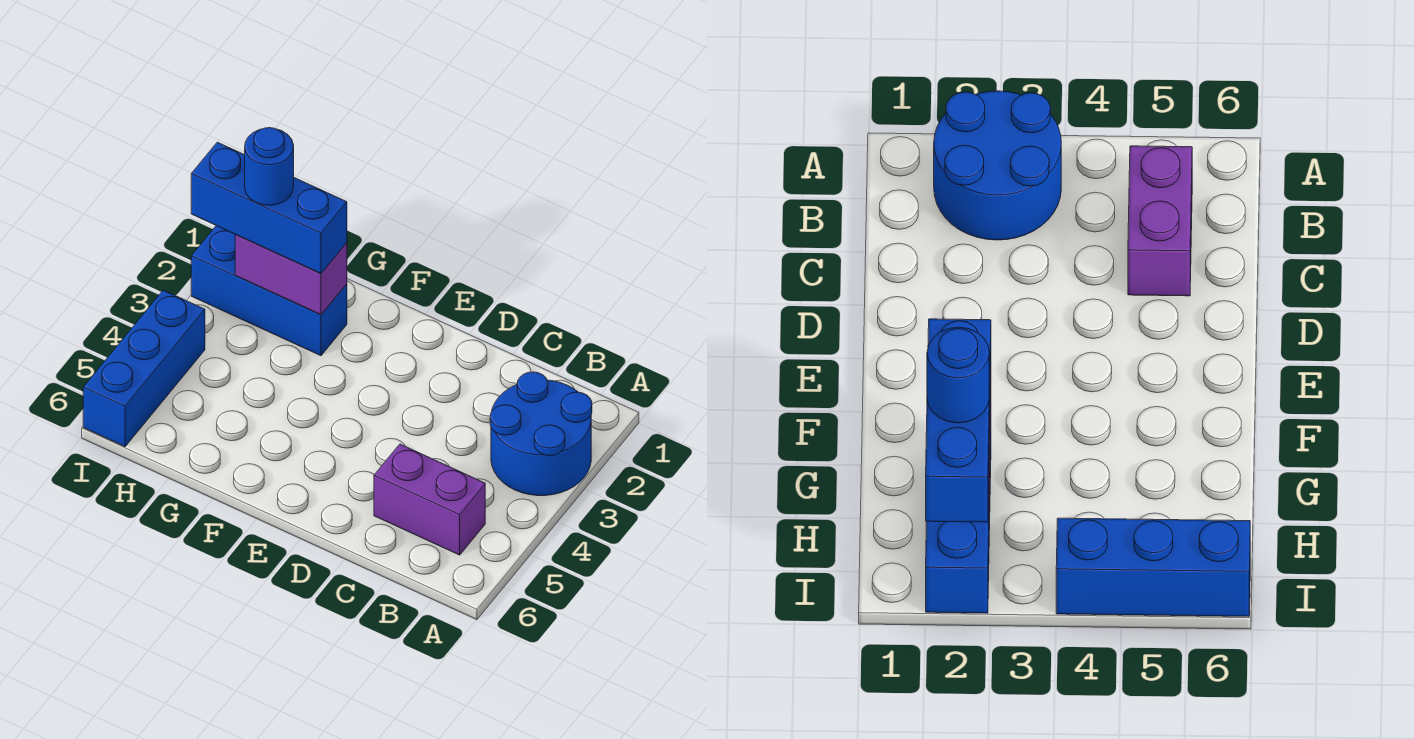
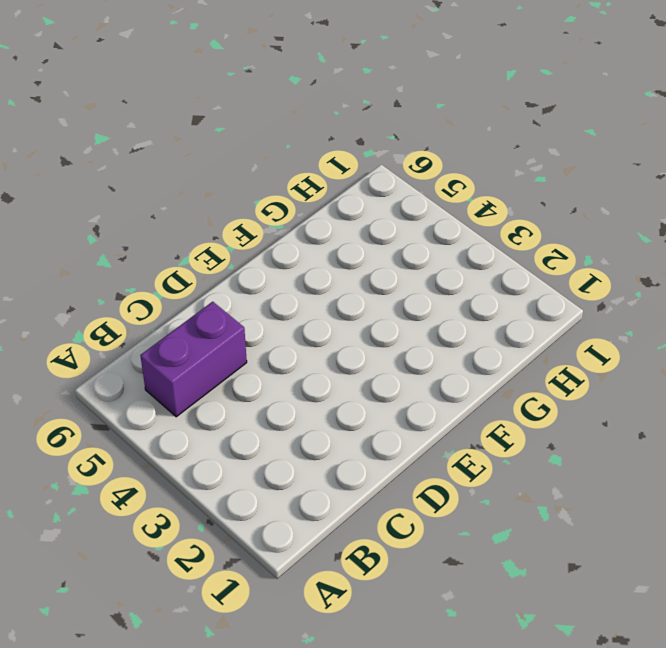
none -> blue 2x2 round brick [490,372,592,496]
none -> blue 1x3 brick [191,226,347,356]

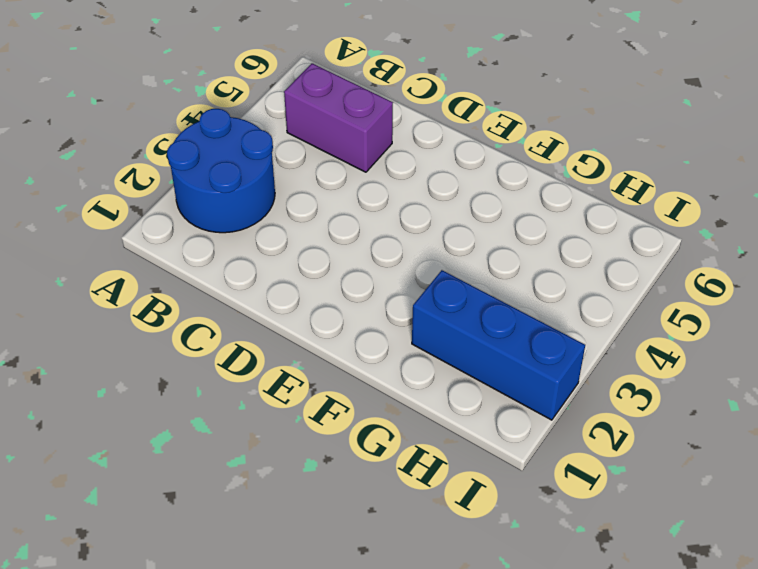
none -> blue 1x3 brick [83,290,205,447]
none -> purple 1x2 brick [235,235,347,315]

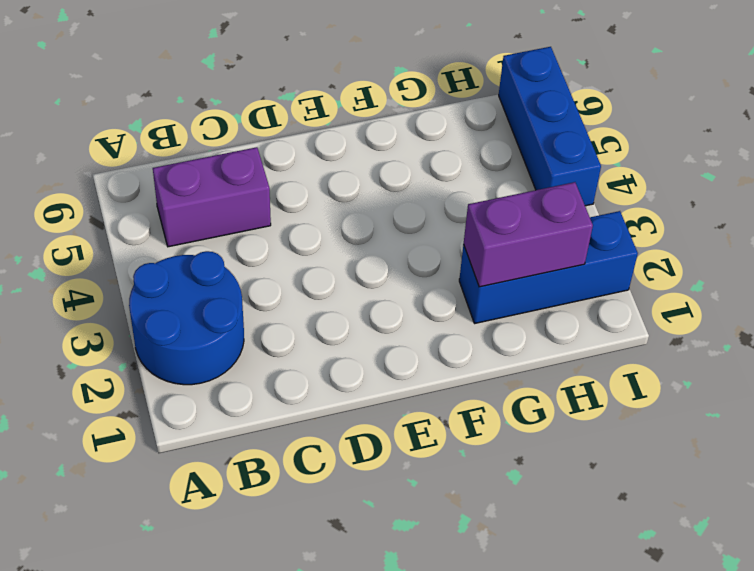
none -> blue 1x3 brick [191,142,347,274]
none -> blue 1x1 round brick [245,128,294,205]

